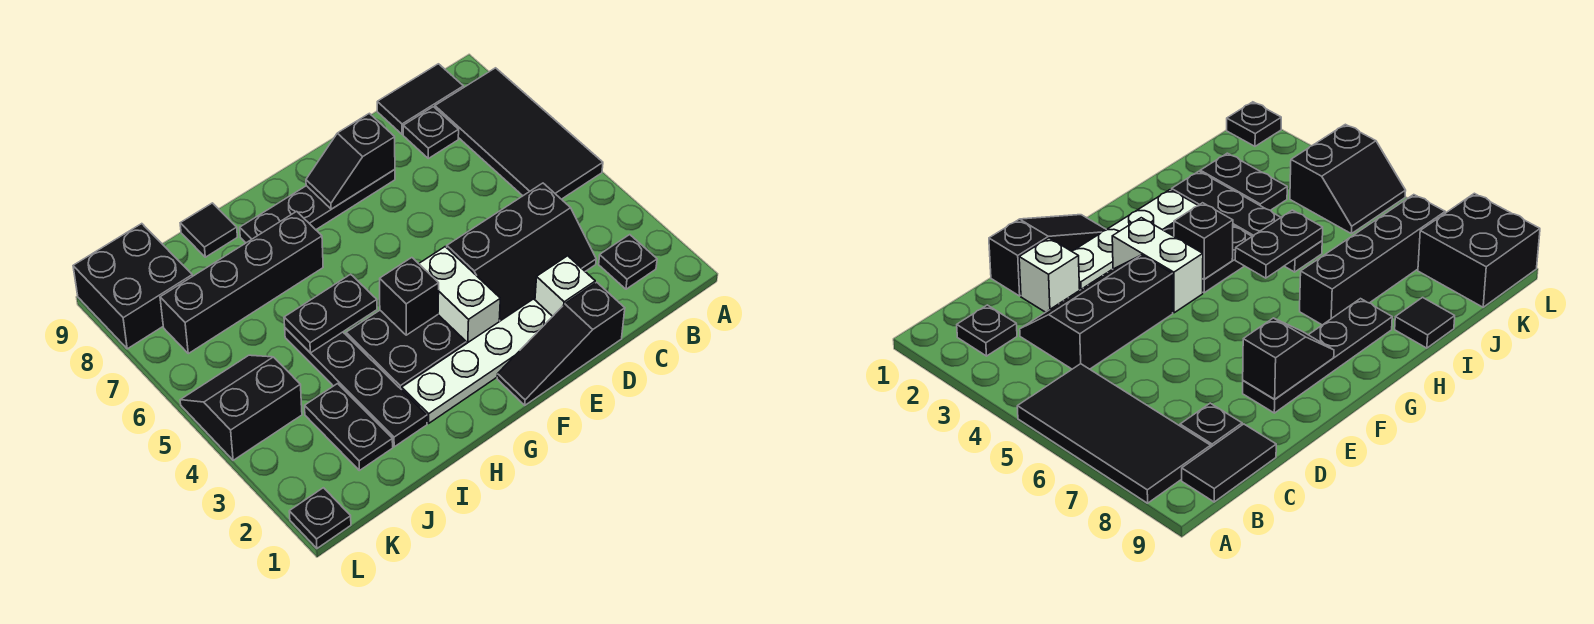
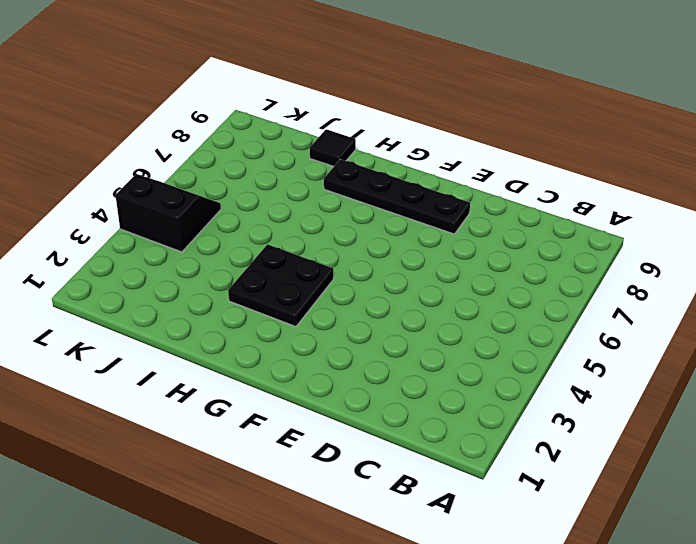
none -> black 2x4 tile [435,68,603,199]
none -> black 1x1 plate [599,235,657,289]
none -> black 1x2 tile [377,64,463,134]

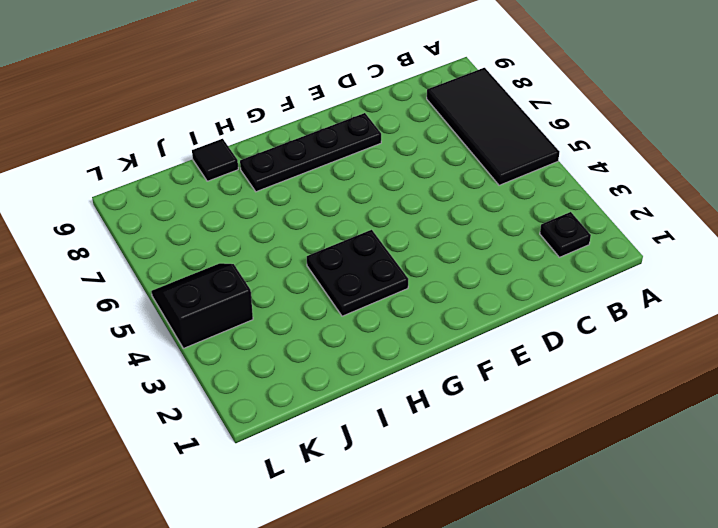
none -> black 1x2 tile [377,64,463,134]
none -> black 2x3 slope [447,183,596,322]
none -> black 1x1 plate [403,107,459,158]

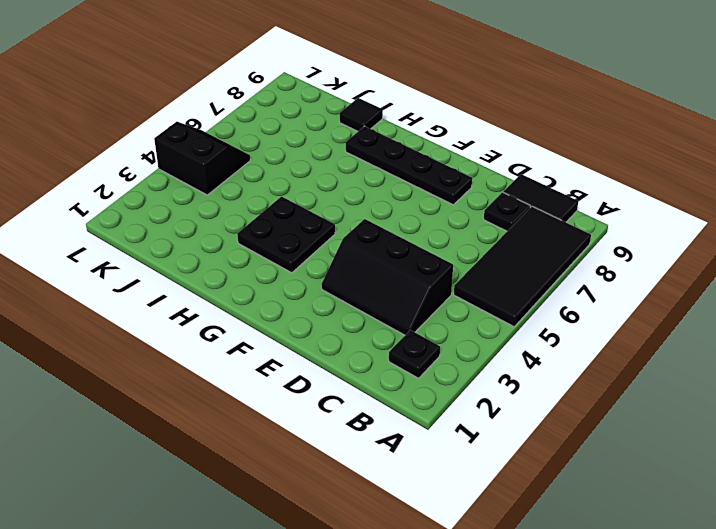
none -> black 1x3 slope [497,282,625,405]
none -> white 1x1 brick [535,256,595,316]
none -> white 1x4 plate [402,299,553,423]

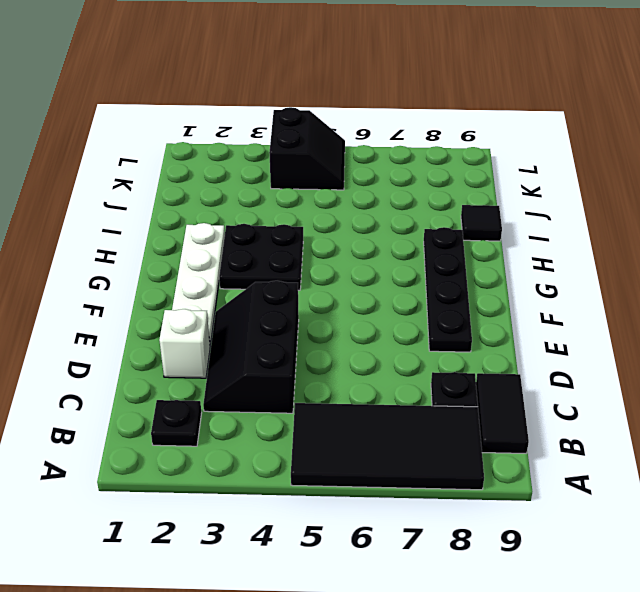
none -> black 1x3 slope [497,282,625,405]
none -> white 1x2 brick [419,247,500,344]
none -> black 1x4 brick [160,211,323,354]

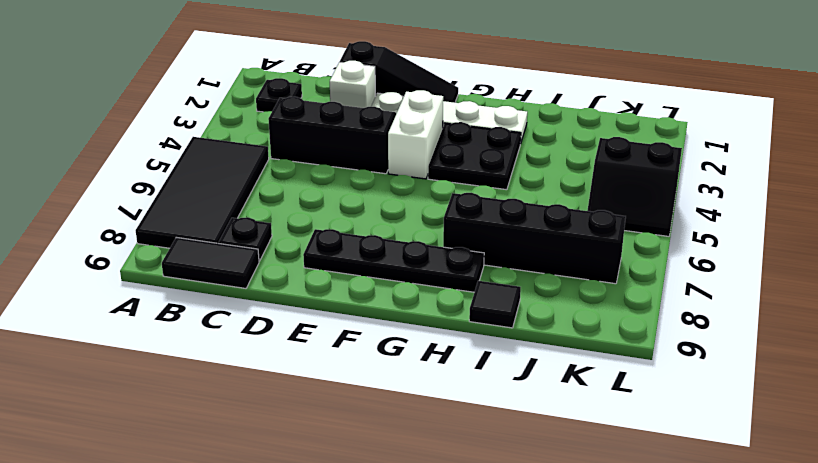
none -> black 1x4 plate [285,328,427,447]
none -> black 1x2 plate [305,384,393,470]
none -> black 2x2 brick [73,224,192,349]

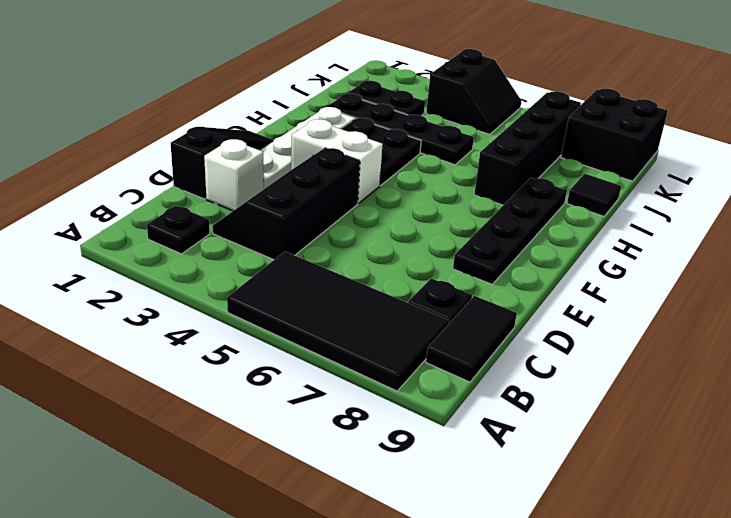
none -> black 1x1 plate [289,488,351,548]
none -> black 1x2 slope [306,113,395,209]
none -> black 1x1 brick [380,258,439,335]

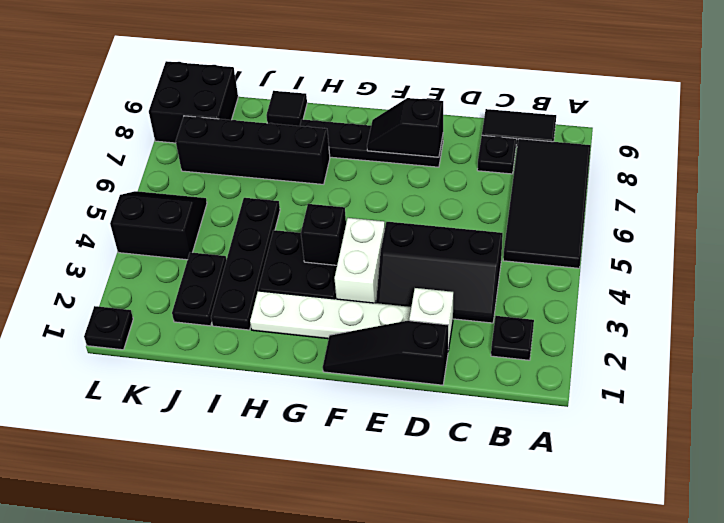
none -> black 1x2 plate [284,274,377,353]

